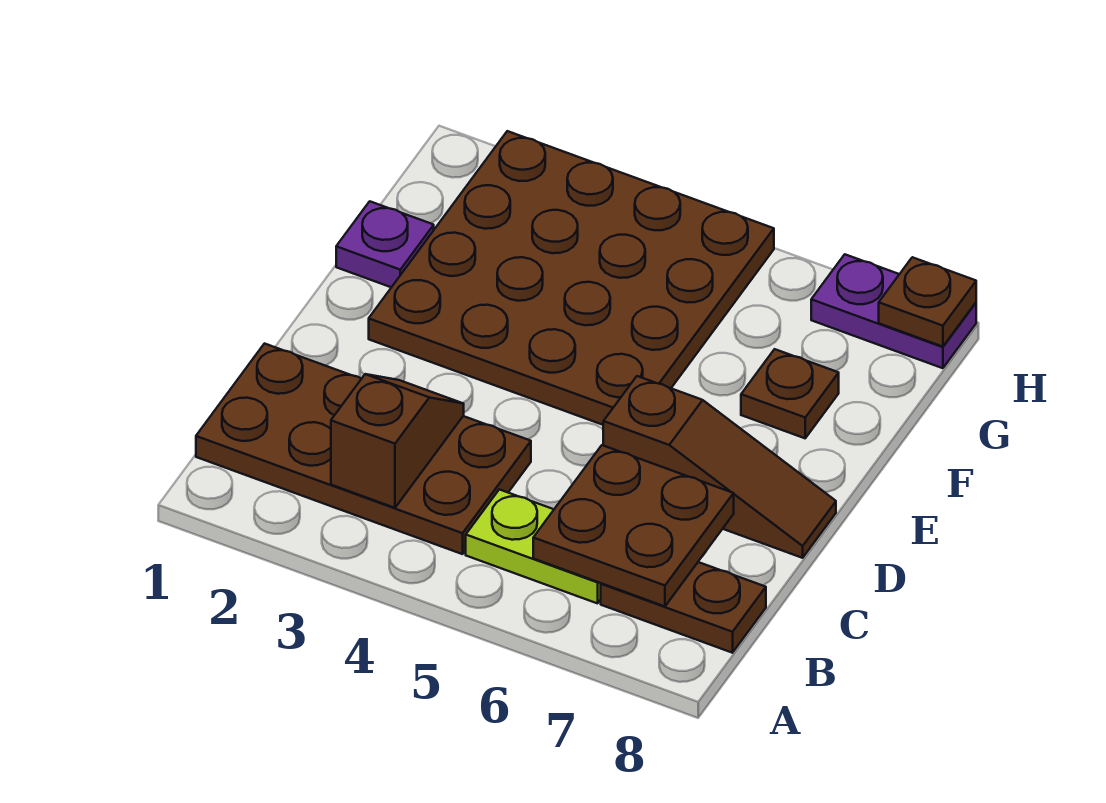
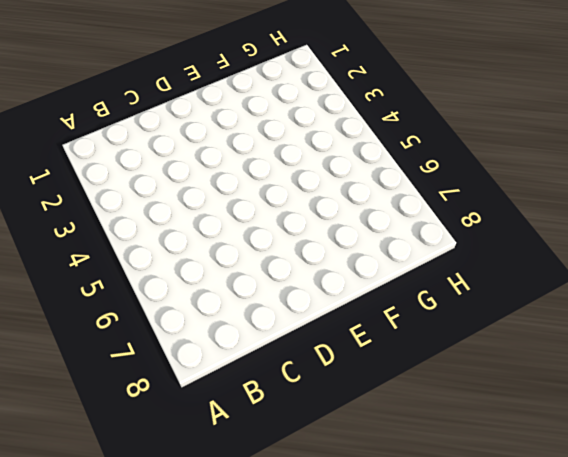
none -> brown 2x4 plate [196,344,531,554]
none -> lime 1x2 plate [466,489,601,603]

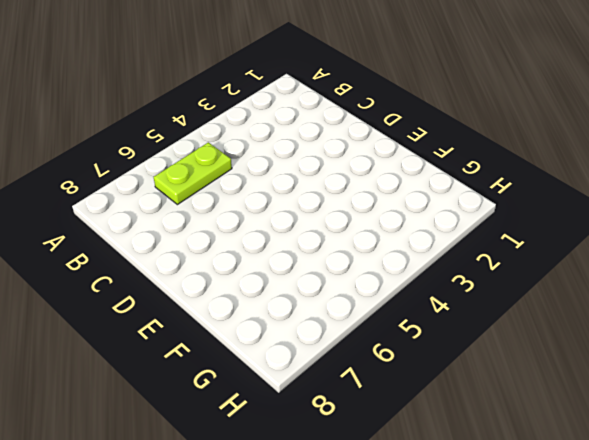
none -> brown 2x4 plate [196,344,531,554]
none -> brown 1x2 plate [601,562,766,653]

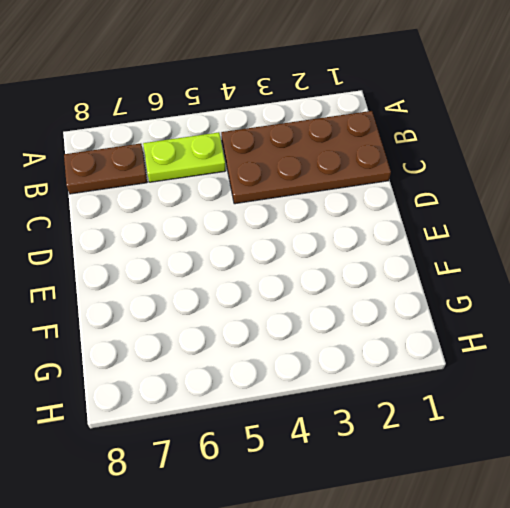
none -> brown 1x3 slope [603,376,836,558]
none -> brown 4x4 plate [369,131,774,425]

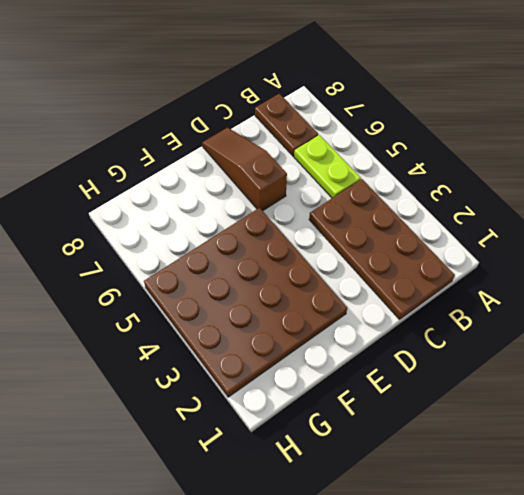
none -> purple 1x1 plate [336,201,434,287]
none -> brown 1x1 plate [741,349,839,438]

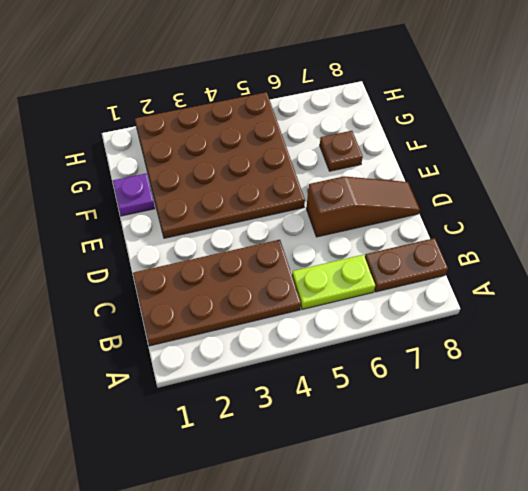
none -> purple 1x2 plate [811,254,976,368]
none -> brown 1x2 slope [331,374,464,508]

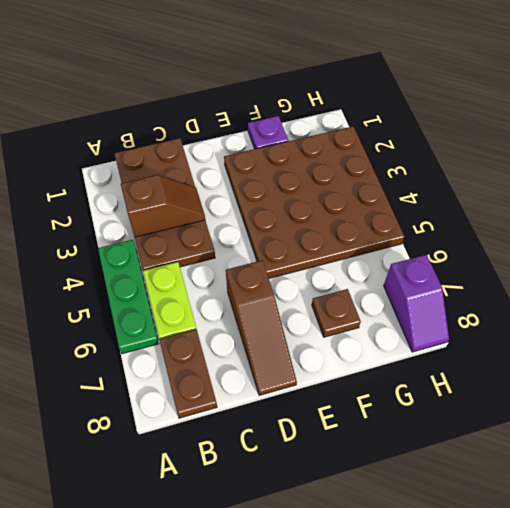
green 1x3 plate [98,240,159,354] -> none
purple 1x2 slope [384,255,449,352] -> purple 1x2 plate [811,254,976,368]
none -> brown 2x2 plate [533,445,734,606]
none -> brown 1x1 plate [879,257,976,347]

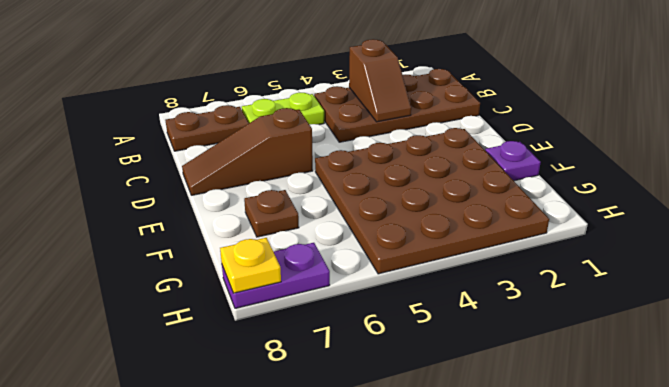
yellow 1x1 plate [220,238,281,293] -> brown 1x1 plate [879,257,976,347]
none -> brown 2x2 plate [533,445,734,606]

